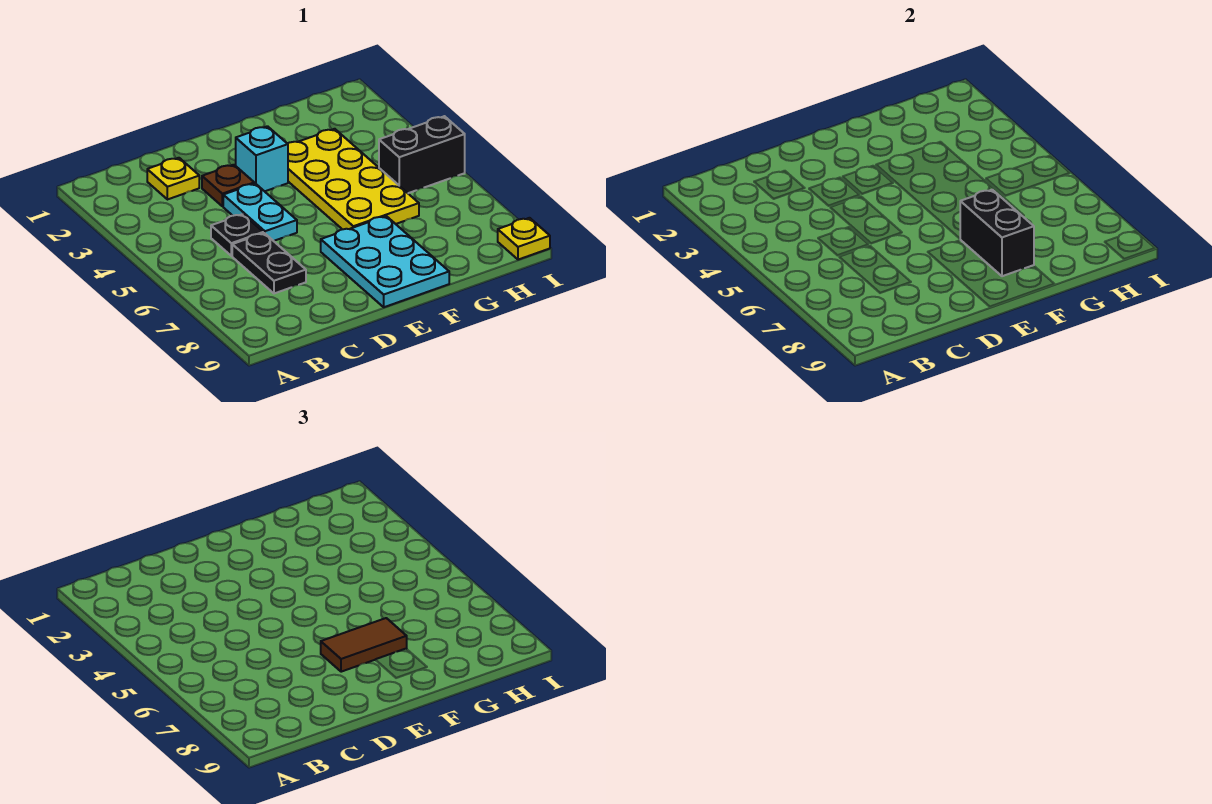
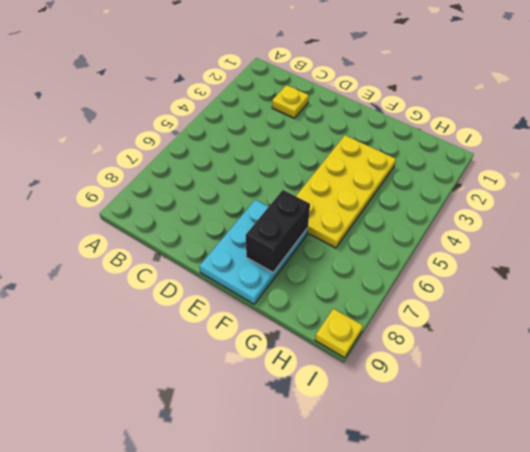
none -> black 1x1 plate [211,214,263,256]
none -> black 1x2 plate [232,233,306,293]
none -> brown 1x1 plate [202,165,254,206]

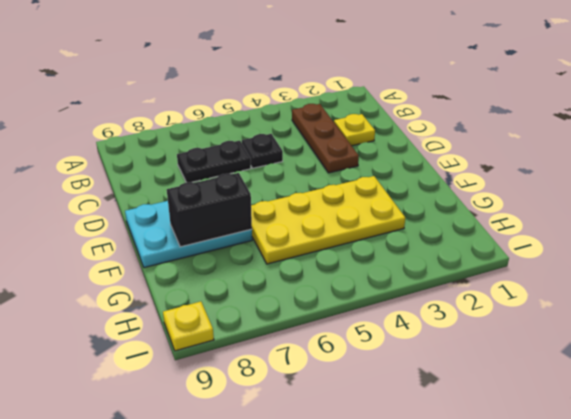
brown 1x3 plate [292,104,359,173] -> brown 1x1 plate [202,165,254,206]
none -> cyan 1x2 plate [223,183,297,241]
none -> cyan 1x1 brick [236,126,288,191]
none -> black 1x2 brick [379,116,465,193]

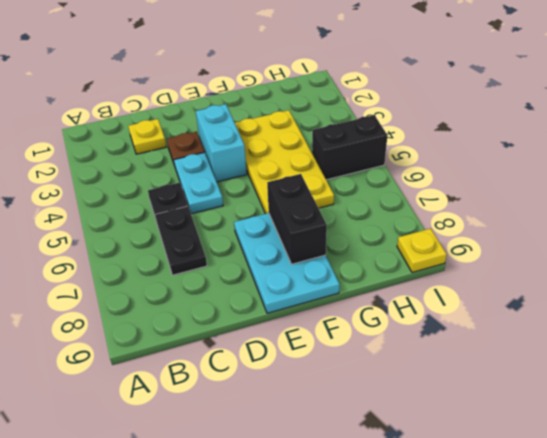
cyan 1x2 brick [196,104,247,182] -> cyan 1x1 brick [236,126,288,191]
none -> brown 1x2 tile [321,618,407,672]

